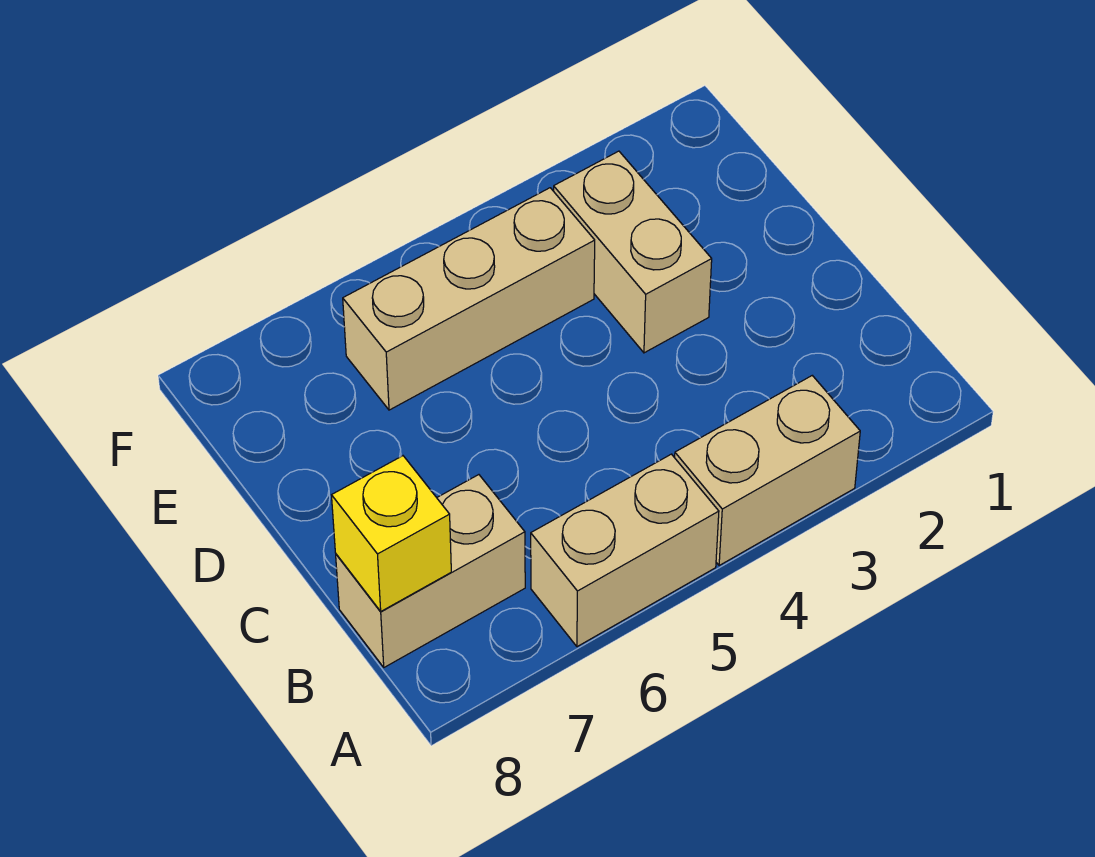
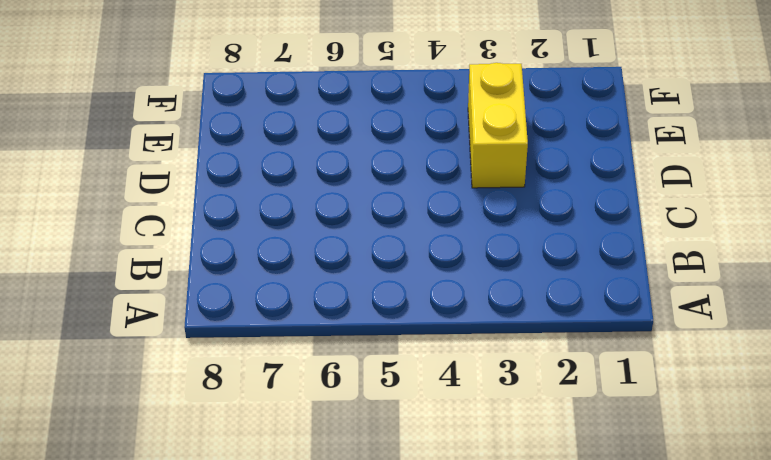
yellow 1x2 brick [468,63,528,188] -> tan 1x2 brick [554,151,712,353]
none -> tan 1x2 brick [675,376,860,566]
none -> tan 1x2 brick [531,454,719,647]

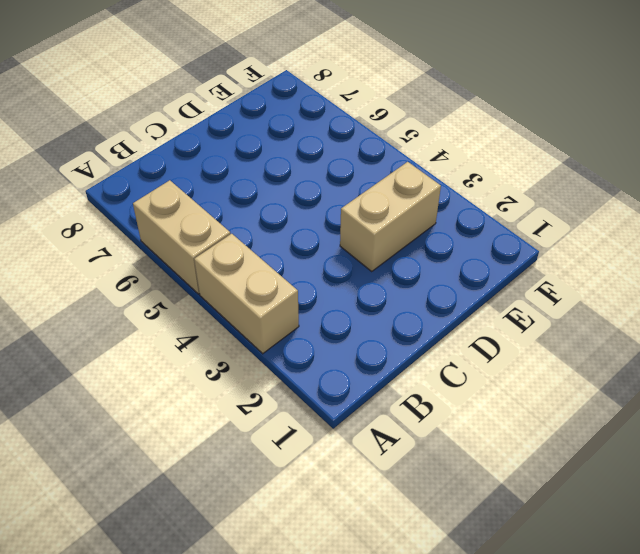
none -> tan 1x2 brick [336,475,525,667]
none -> tan 1x3 brick [343,188,595,410]

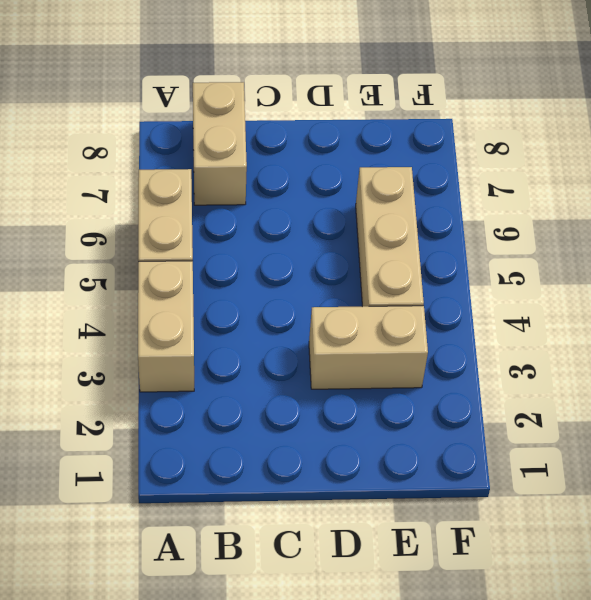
none -> yellow 1x1 brick [332,456,451,611]

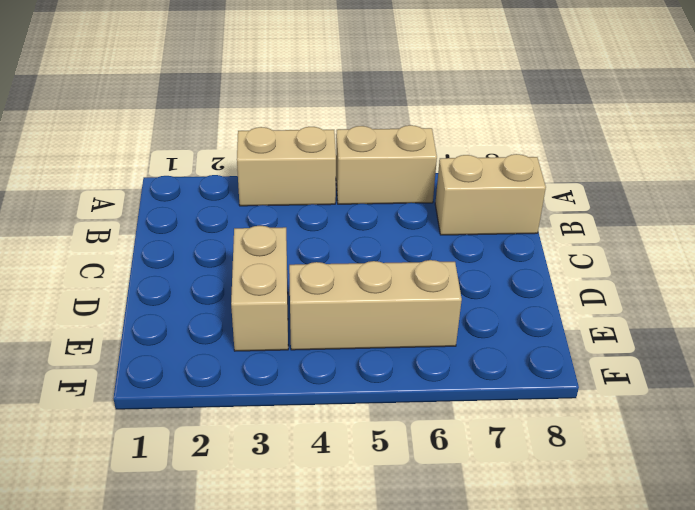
none -> yellow 1x1 brick [332,456,451,611]

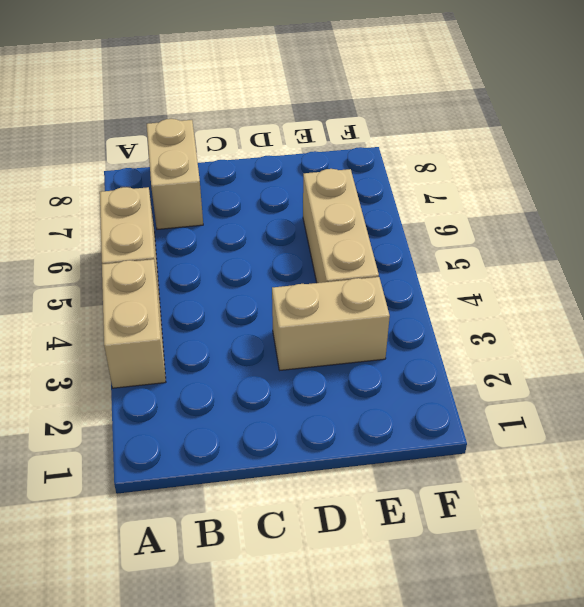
none -> yellow 1x1 brick [332,456,451,611]

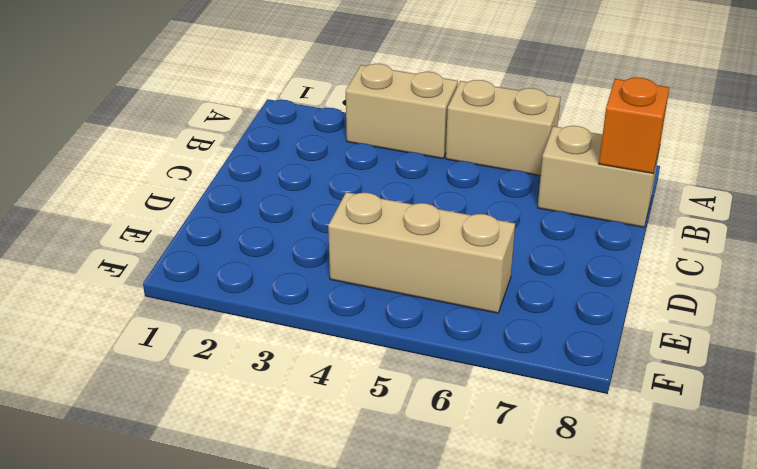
orange 1x1 brick [599,77,669,173] -> yellow 1x1 brick [332,456,451,611]
none -> tan 1x2 brick [554,151,712,353]

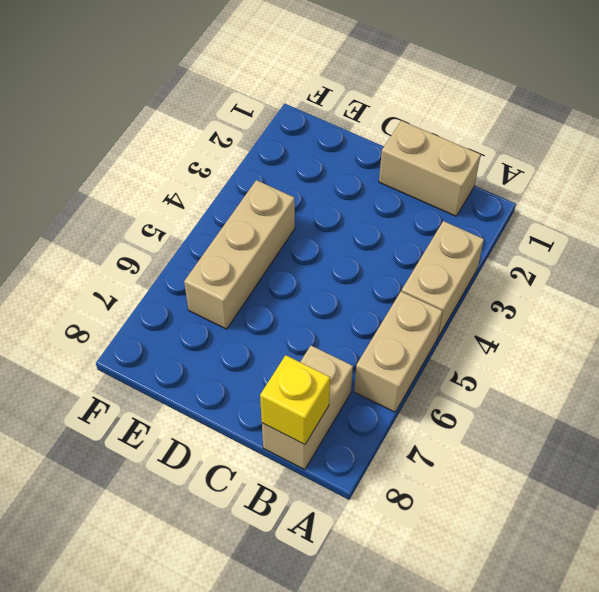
tan 1x2 brick [379,121,481,216] -> tan 1x2 brick moved to [554,151,712,353]

